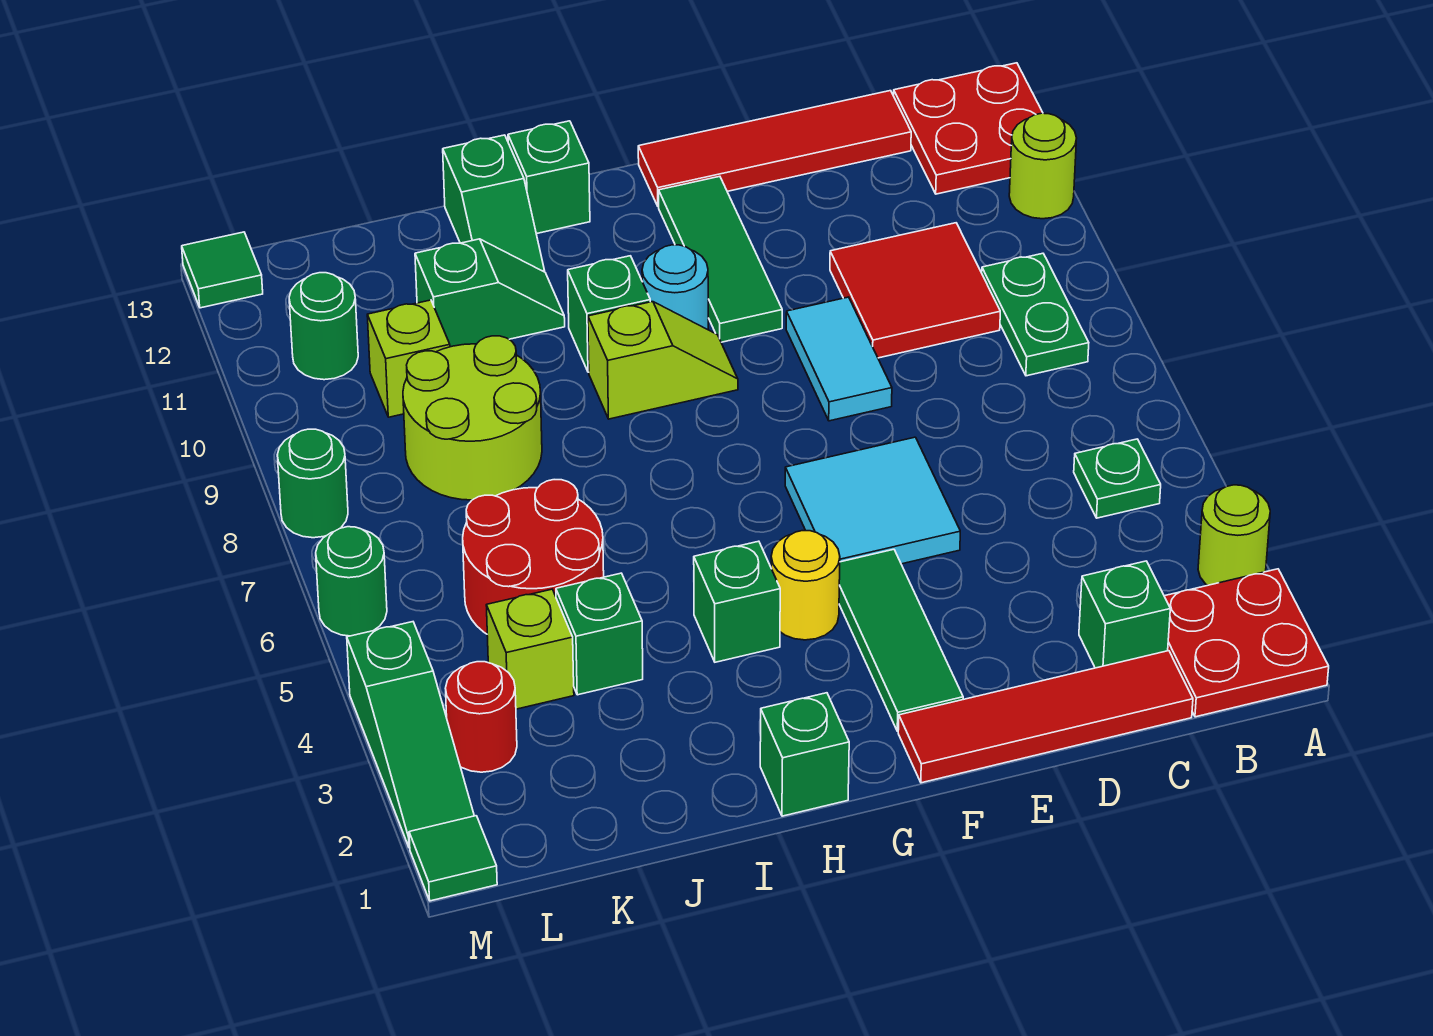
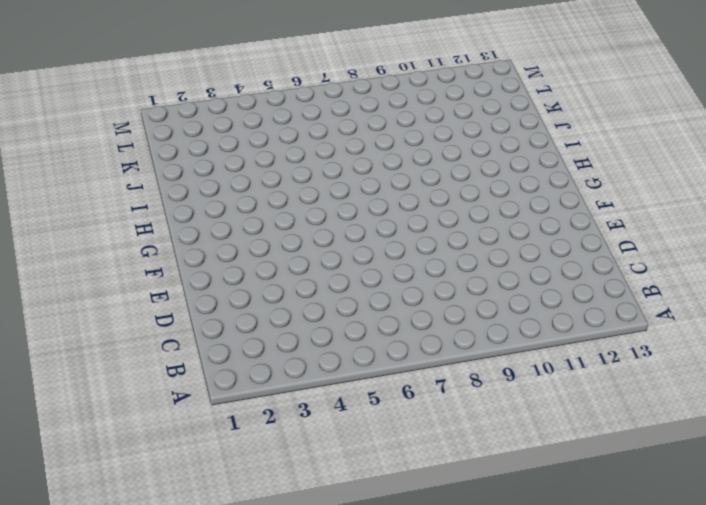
none -> red 2x2 plate [1164,569,1329,717]
none -> lime 1x1 round brick [1198,485,1270,585]
none -> lime 1x1 round brick [1009,113,1077,219]
none -> red 2x2 plate [894,63,1043,194]

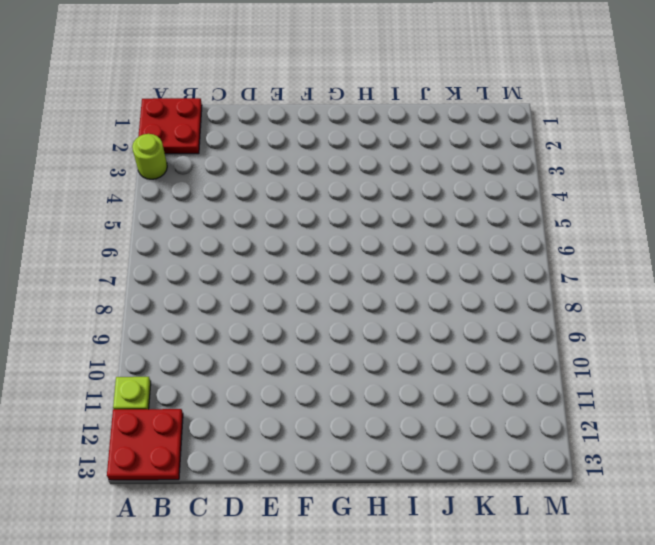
lime 1x1 plate [113,377,151,409] -> lime 1x1 round brick [1009,113,1077,219]
none -> green 1x1 plate [1074,439,1161,518]
none -> green 1x2 plate [982,253,1089,376]
none -> red 1x4 tile [898,651,1193,783]
none -> green 1x1 brick [1079,561,1170,668]

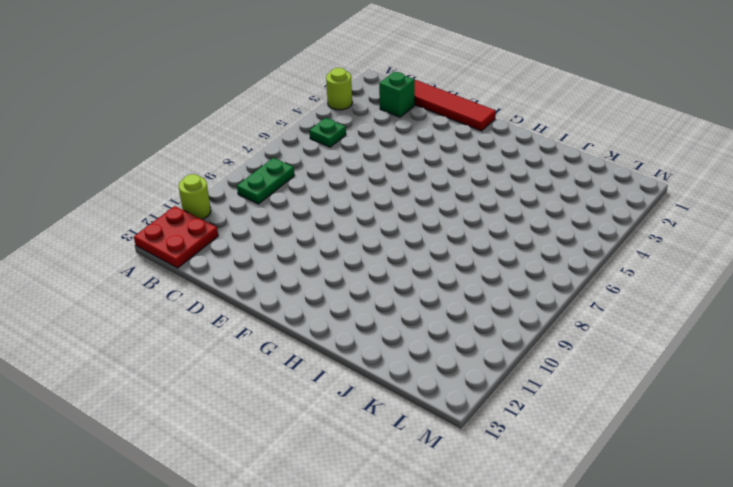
none -> red 2x2 plate [1164,569,1329,717]
none -> red 2x2 tile [830,223,1000,358]
none -> red 1x4 tile [638,91,911,207]
none -> cyan 2x2 tile [785,437,960,564]

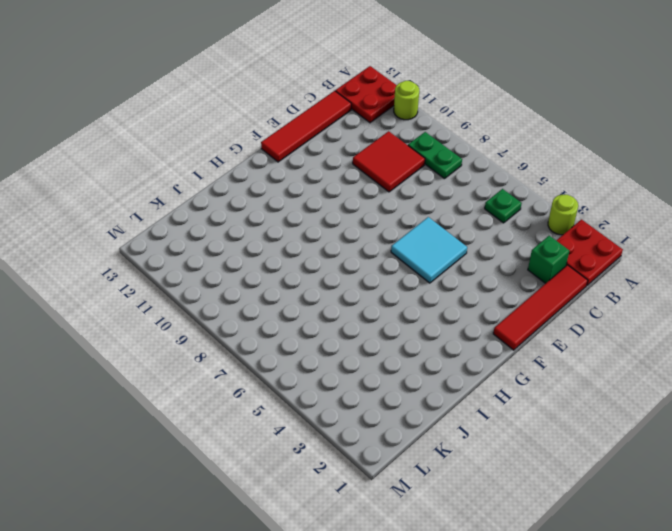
none -> cyan 1x2 tile [786,297,892,421]
none -> green 1x3 tile [839,549,963,731]
none -> green 1x3 tile [659,176,782,342]
none -> yellow 1x1 round brick [771,531,840,640]

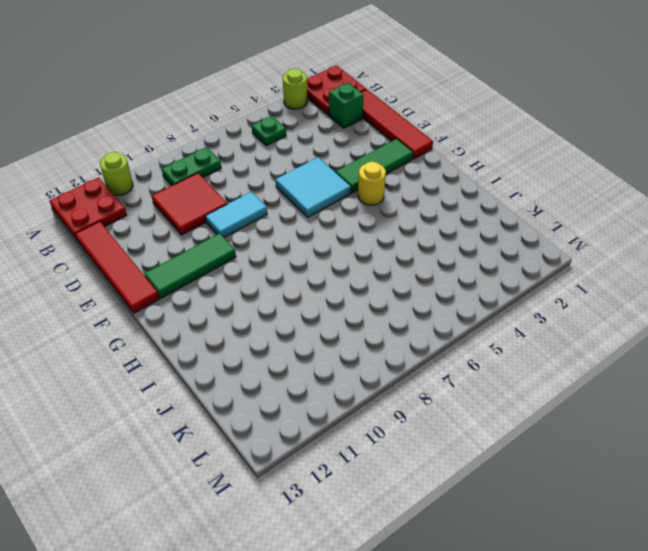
none -> lime 1x2 slope [588,302,738,419]
none -> cyan 1x1 round brick [642,245,708,330]
none -> green 1x1 brick [760,693,849,816]
none -> green 1x1 brick [694,541,780,662]

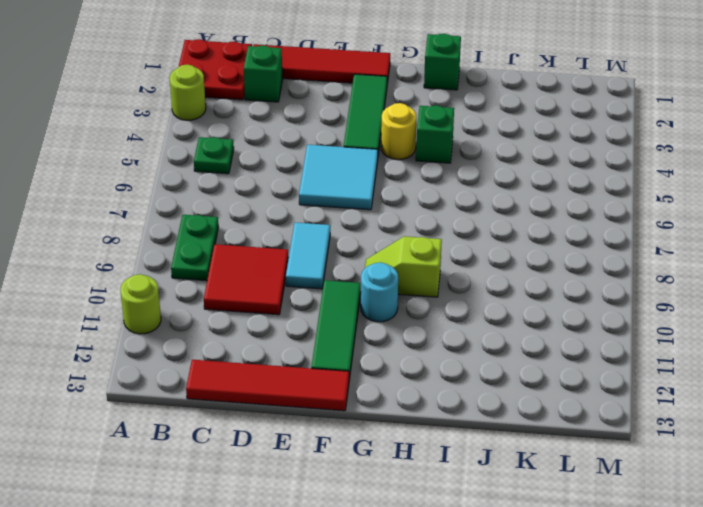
none -> red 2x2 plate [894,63,1043,194]
none -> green 1x1 brick [568,256,650,372]
none -> green 1x1 brick [508,121,590,234]
none -> green 1x2 slope [415,239,565,347]

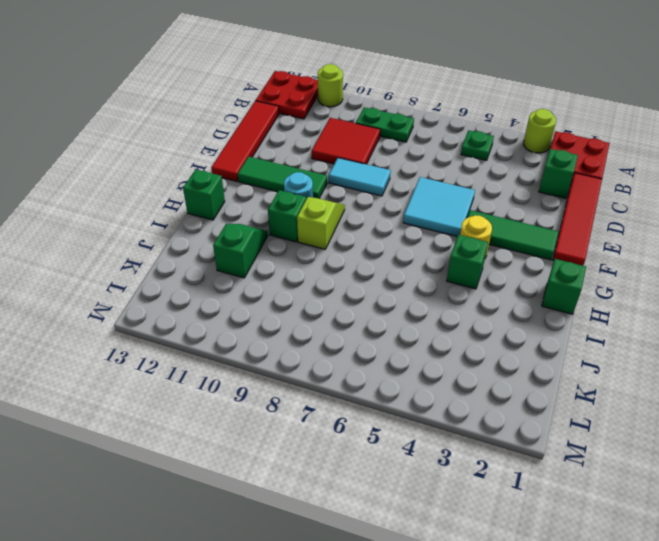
none -> green 1x2 slope [443,135,545,272]
none -> green 1x1 brick [556,573,643,695]
none -> red 2x2 round brick [463,480,604,634]
none -> lime 2x2 round brick [403,336,542,500]

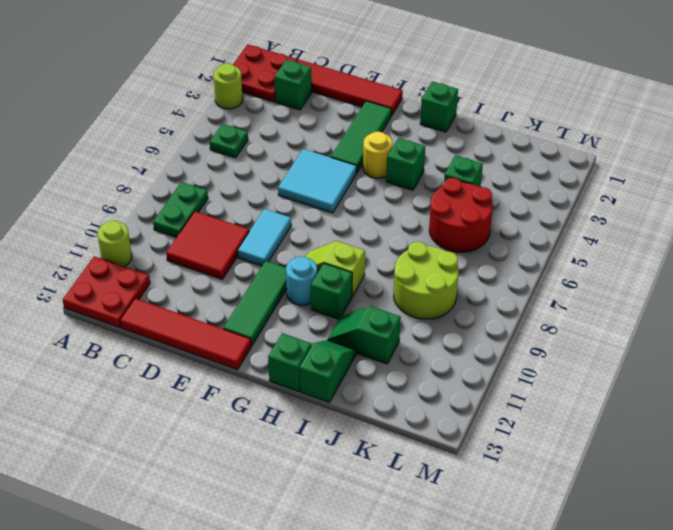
none -> lime 1x1 brick [486,589,574,709]
none -> lime 1x1 brick [367,300,450,417]
none -> red 1x1 round brick [445,662,517,772]
none -> green 1x1 round brick [289,273,358,380]

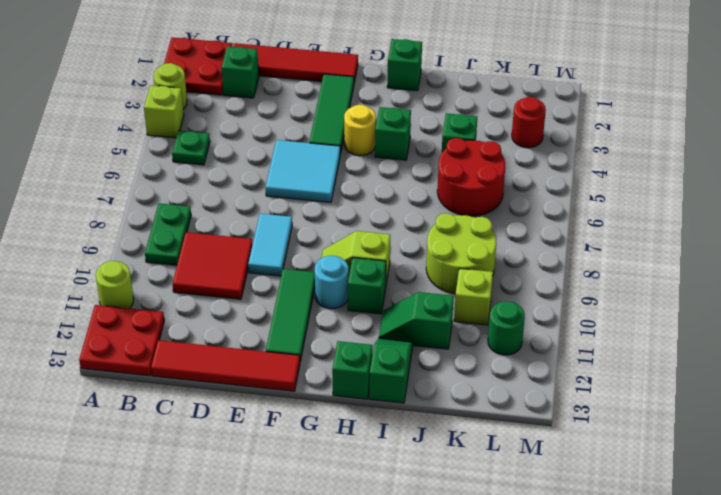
lime 1x1 brick [144,85,184,138] -> lime 1x1 brick moved to [486,589,574,709]
none -> green 1x1 tile [409,816,497,901]
none -> green 1x3 slope [347,622,474,848]
none -> green 1x1 round brick [316,527,387,636]
none -> green 1x1 round brick [277,429,348,538]

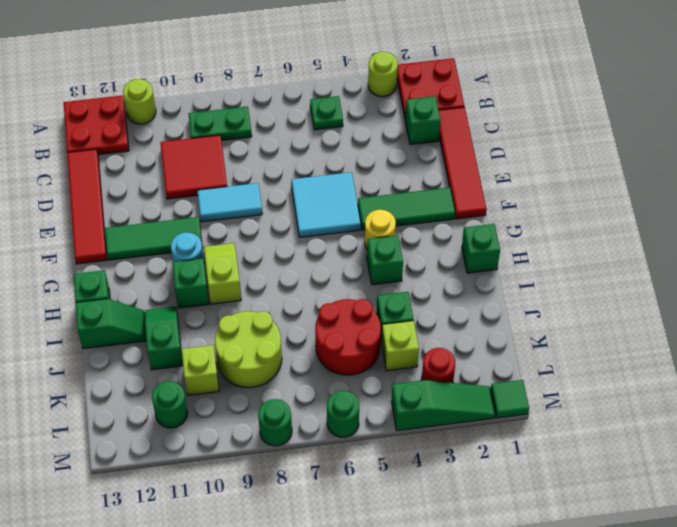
none -> green 1x1 tile [182,232,263,308]

